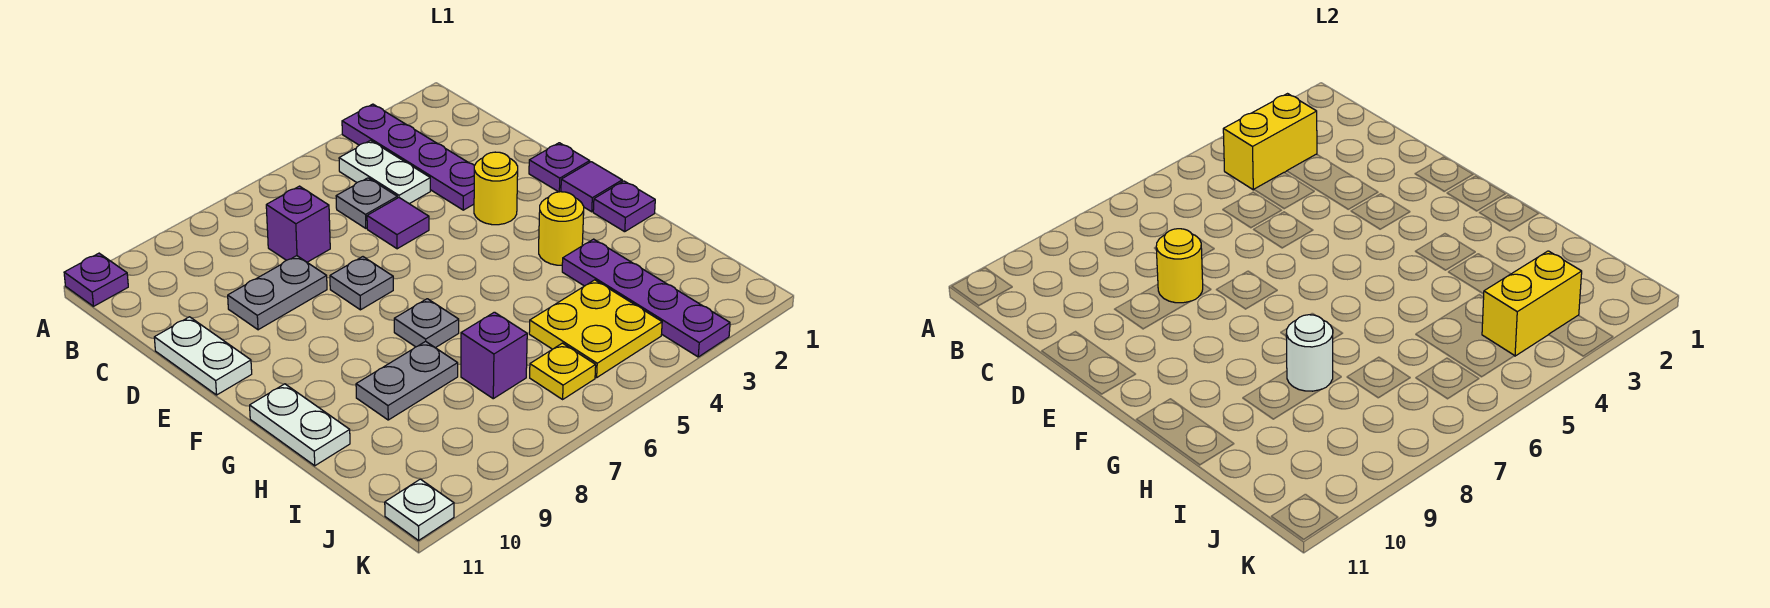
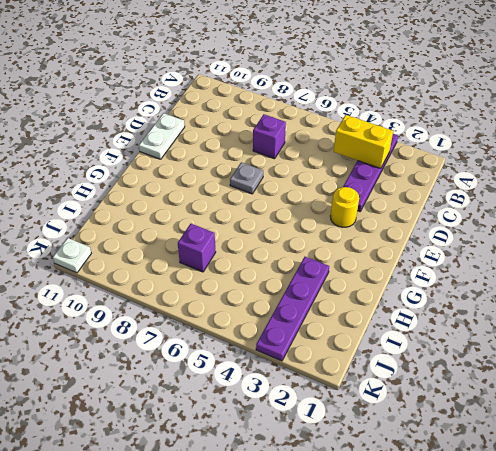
none -> purple 1x1 plate [64,253,128,306]
none -> white 1x2 plate [339,140,430,204]
none -> grey 1x1 plate [336,178,397,228]

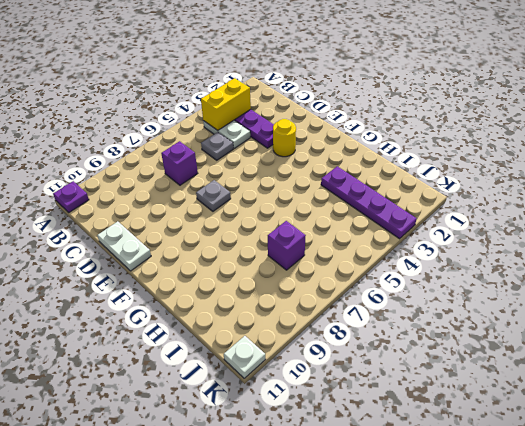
none -> purple 1x1 tile [367,198,429,249]
none -> grey 1x2 plate [228,256,327,330]
none -> purple 1x1 plate [529,143,590,192]

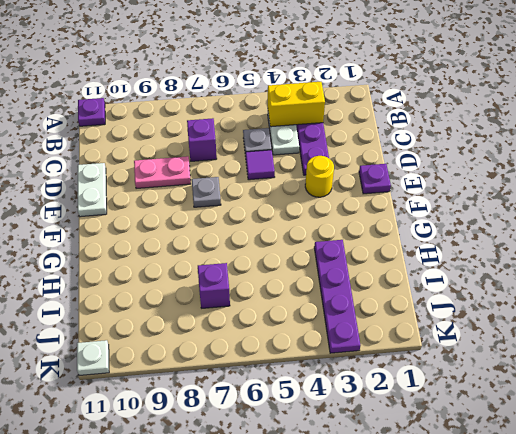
pink 1x2 plate [134,156,191,189] -> grey 1x2 plate [228,256,327,330]
none -> purple 1x1 tile [561,162,622,212]
none -> purple 1x1 plate [593,181,655,232]
none -> yellow 1x1 round brick [539,192,584,265]

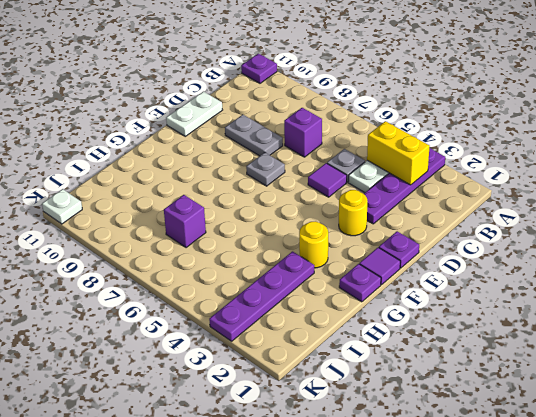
none -> grey 1x1 plate [394,299,459,348]
none -> white 1x2 plate [250,384,350,466]
none -> grey 1x2 plate [356,341,458,420]

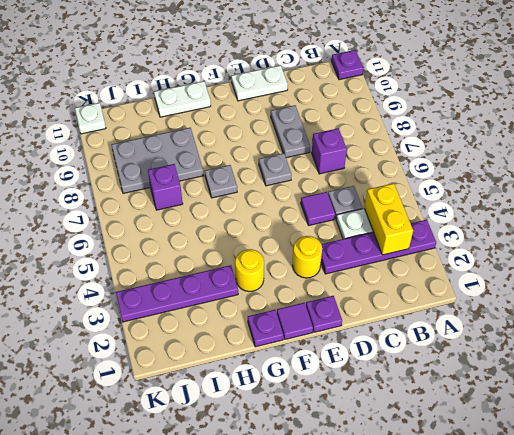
grey 2x3 plate [112,128,204,193] -> grey 1x2 plate [356,341,458,420]
none -> yellow 2x2 plate [529,280,662,378]
none -> yellow 1x1 plate [530,343,596,399]
none -> yellow 1x1 round brick [1156,229,1203,303]

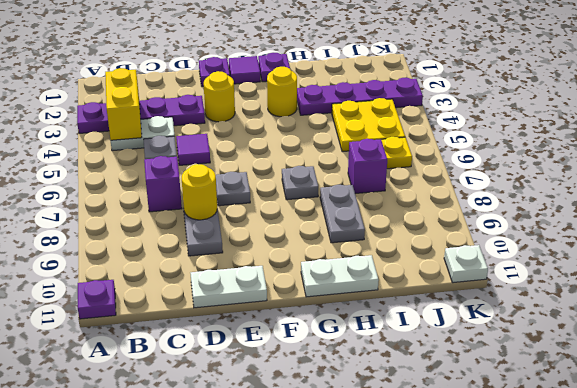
none -> white 1x1 round brick [1286,315,1333,391]
none -> yellow 1x2 brick [1482,251,1582,356]

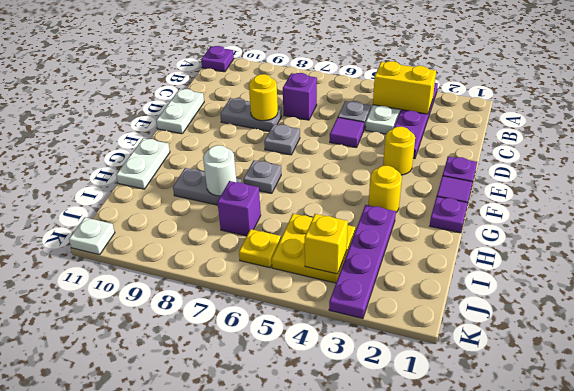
yellow 1x1 brick [305,214,348,274] -> yellow 1x2 brick [1482,251,1582,356]

